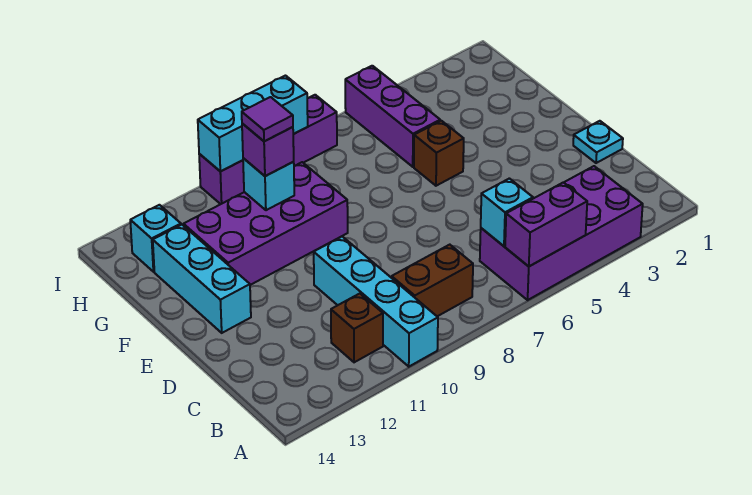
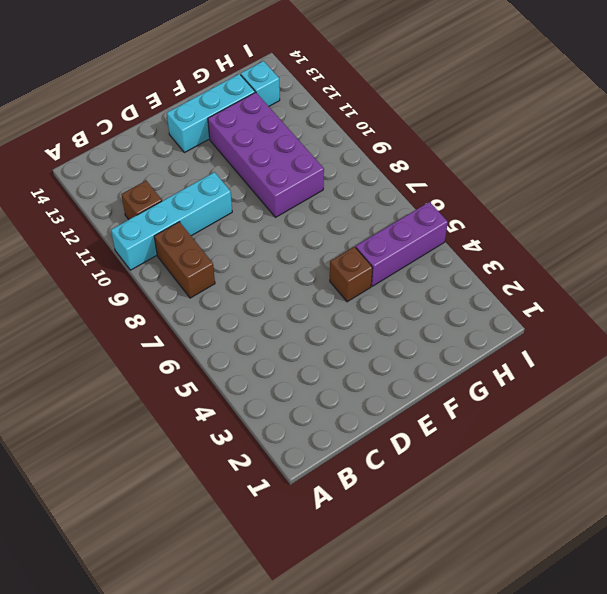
none -> purple 2x4 brick [480,166,643,300]
none -> cyan 1x1 plate [573,121,623,163]
none -> purple 1x4 brick [199,95,337,204]

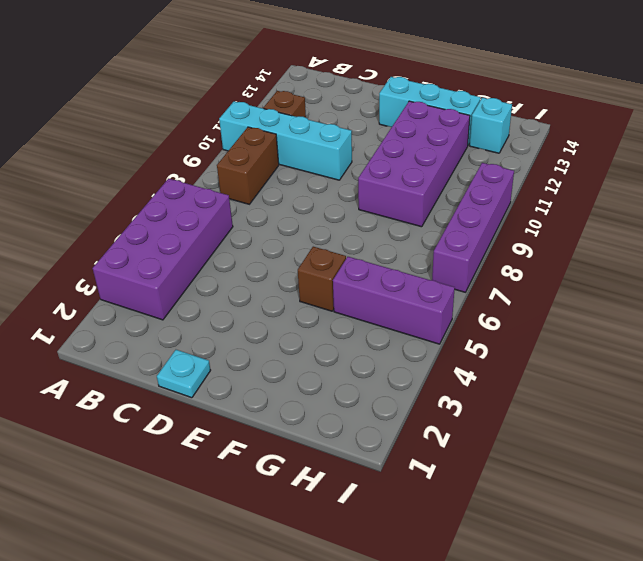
none -> purple 1x2 brick [505,182,587,266]
none -> cyan 1x1 brick [481,178,533,246]
none -> cyan 1x1 brick [243,158,294,210]

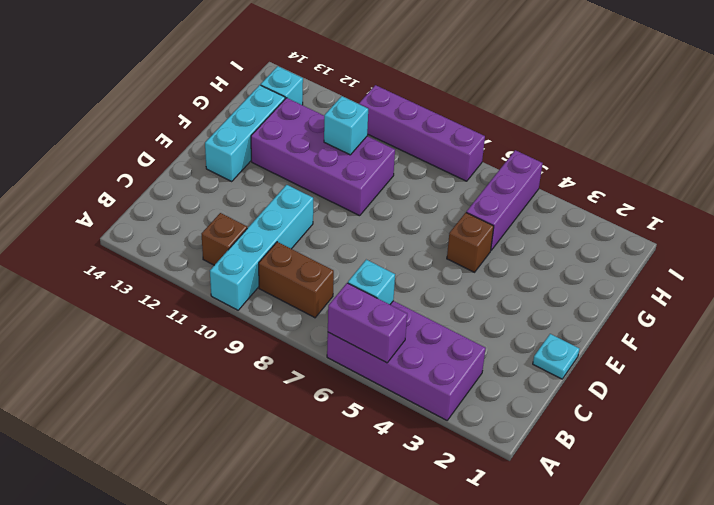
none -> cyan 1x3 brick [198,76,308,172]
none -> purple 1x1 brick [242,123,294,176]
none -> purple 1x1 tile [242,97,293,141]

